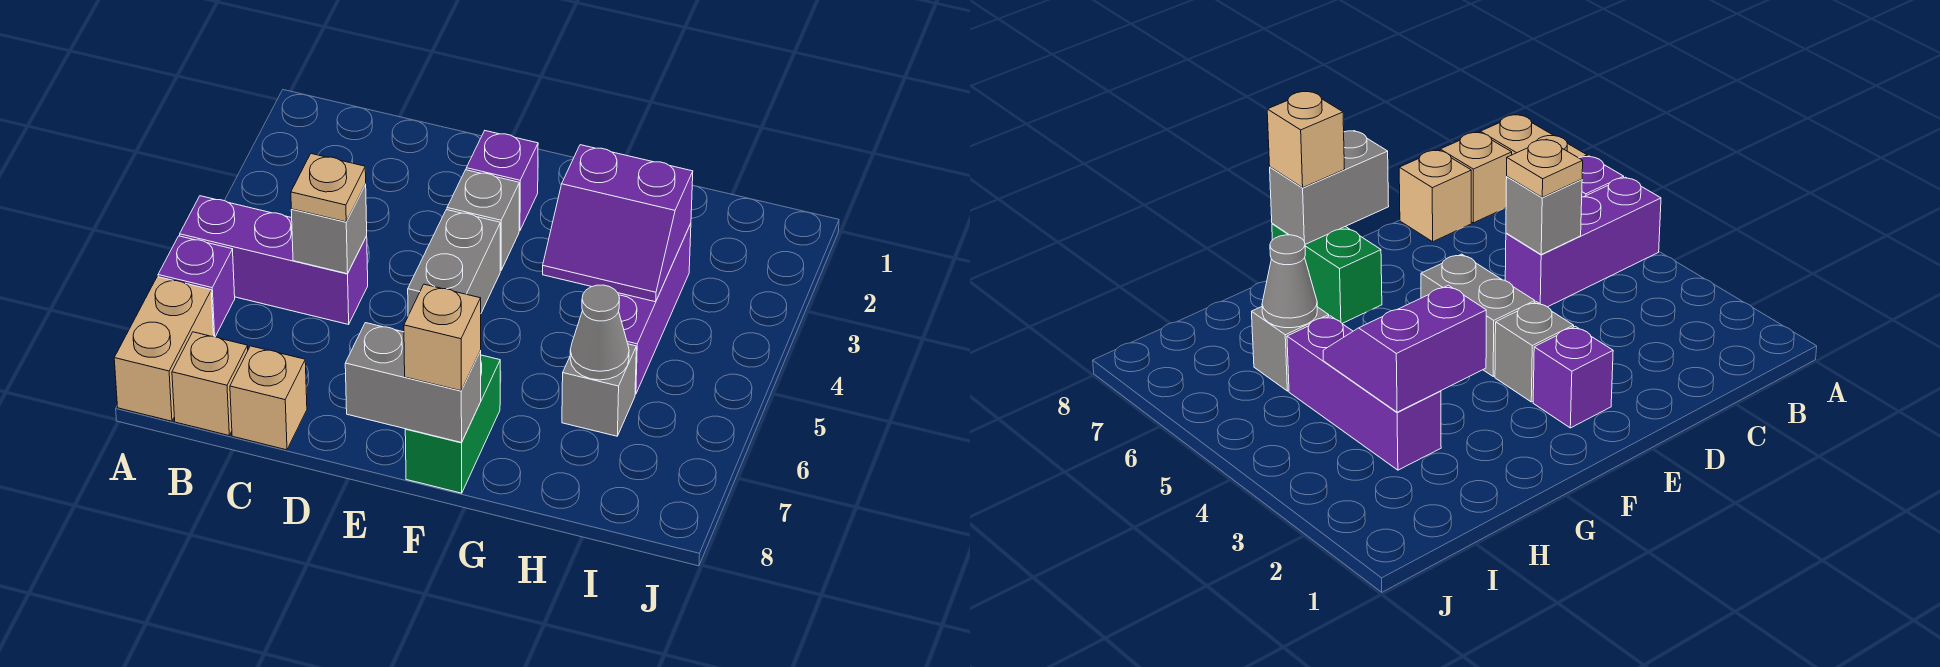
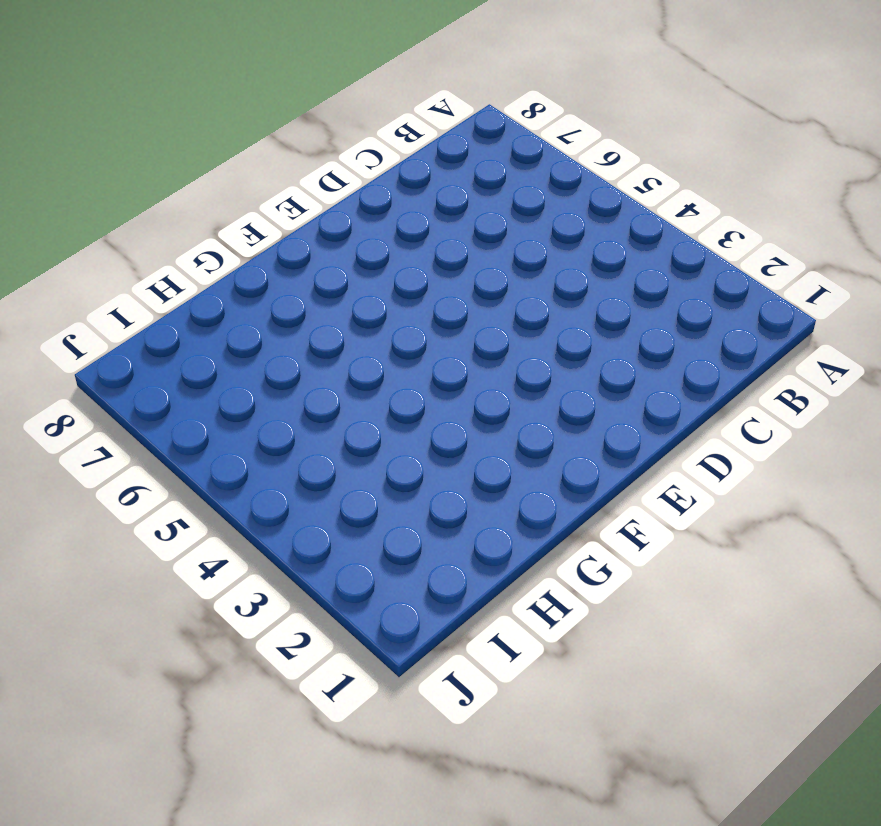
none -> purple 1x3 brick [180,196,368,324]
none -> purple 1x1 brick [158,236,235,337]
none -> tan 1x2 brick [114,277,214,421]

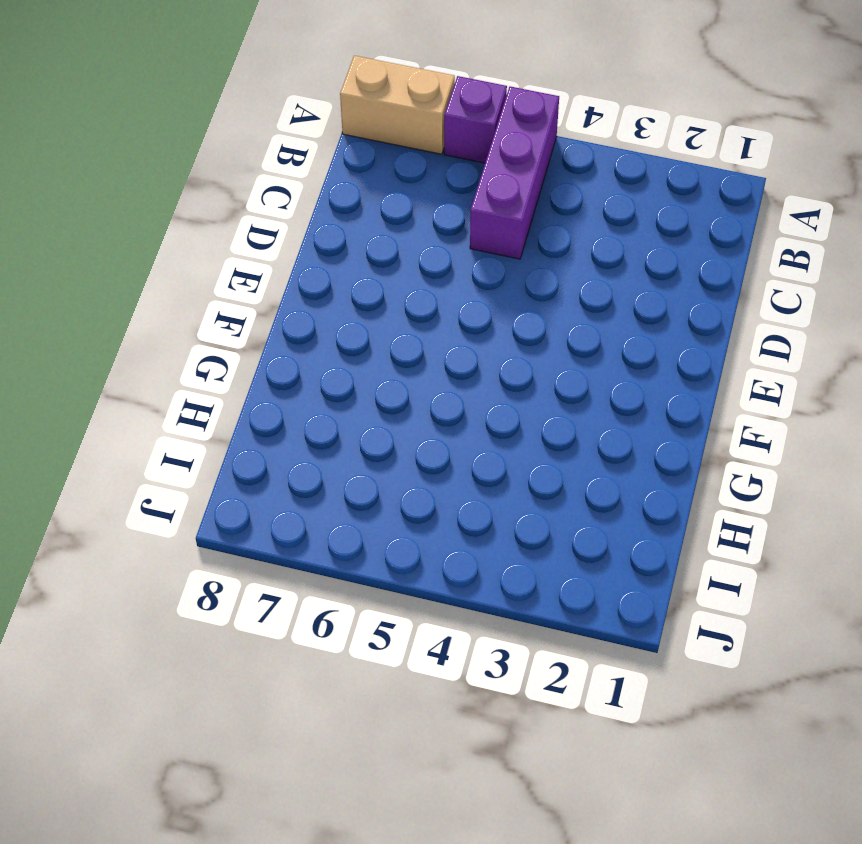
none -> tan 1x1 brick [172,332,248,435]
none -> tan 1x1 brick [230,346,307,450]
none -> purple 1x1 brick [466,131,538,231]

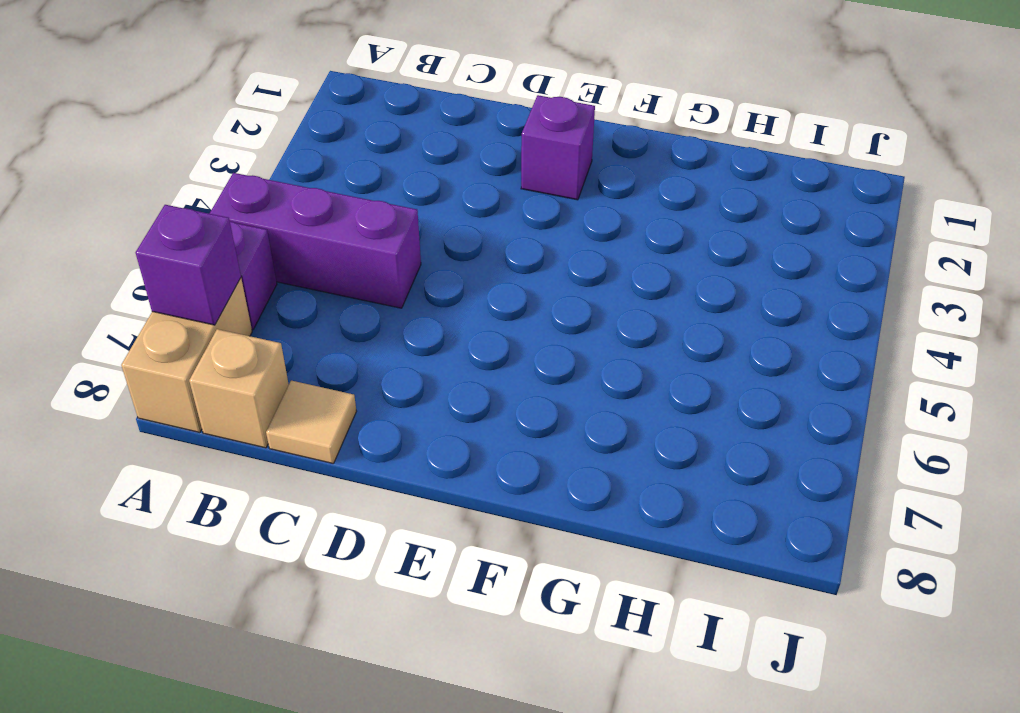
purple 1x1 brick [136,205,241,325] -> none
tan 1x1 tile [266,381,357,464] -> tan 1x1 brick [230,346,307,450]
none -> grey 1x1 brick [447,170,519,271]
none -> grey 1x2 brick [408,210,500,315]
none -> green 1x2 brick [405,355,500,493]

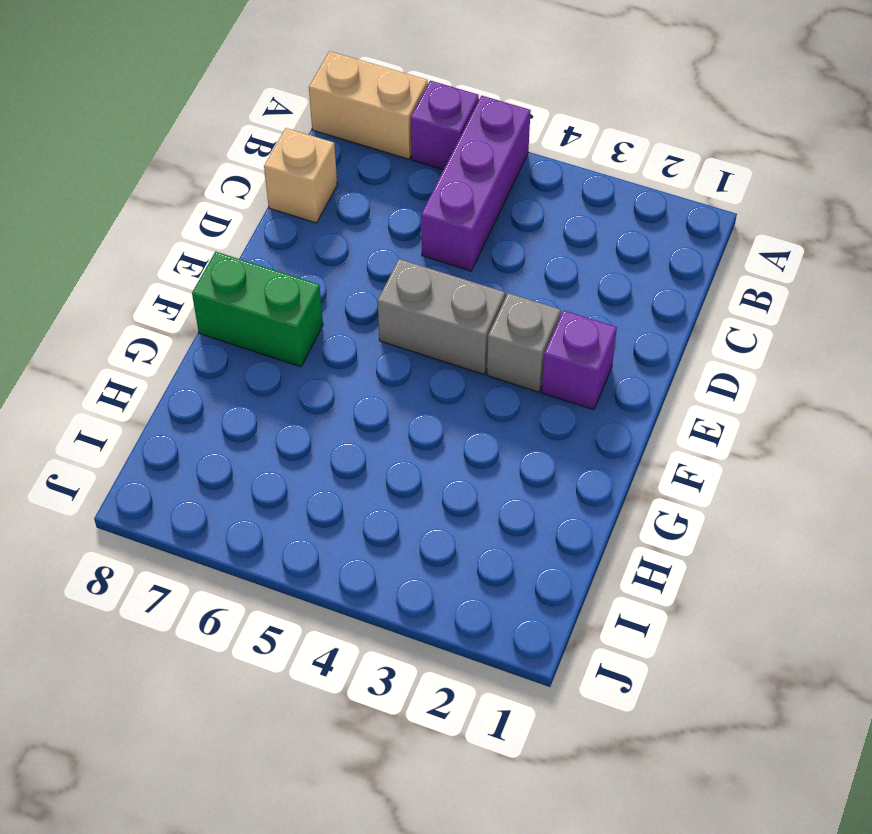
none -> tan 1x1 brick [172,332,248,435]
none -> purple 1x3 brick [618,224,691,394]
none -> grey 1x1 brick [562,344,636,436]

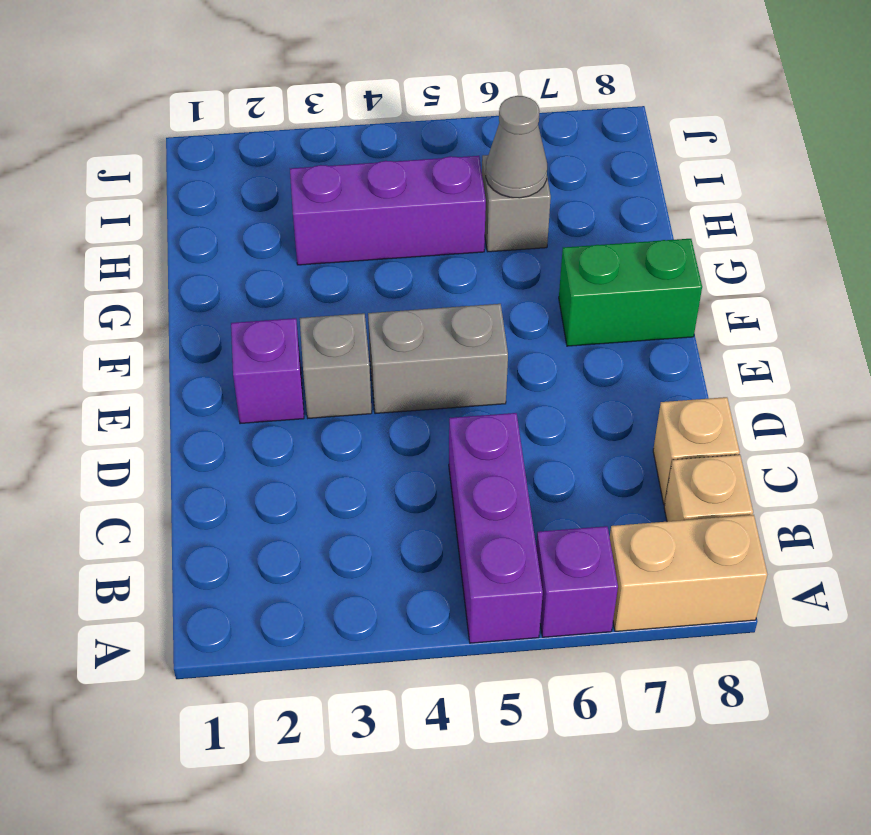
none -> grey 1x1 brick [291,185,367,274]
none -> grey 1x2 brick [345,323,481,442]
none -> purple 2x2 slope [543,145,693,302]

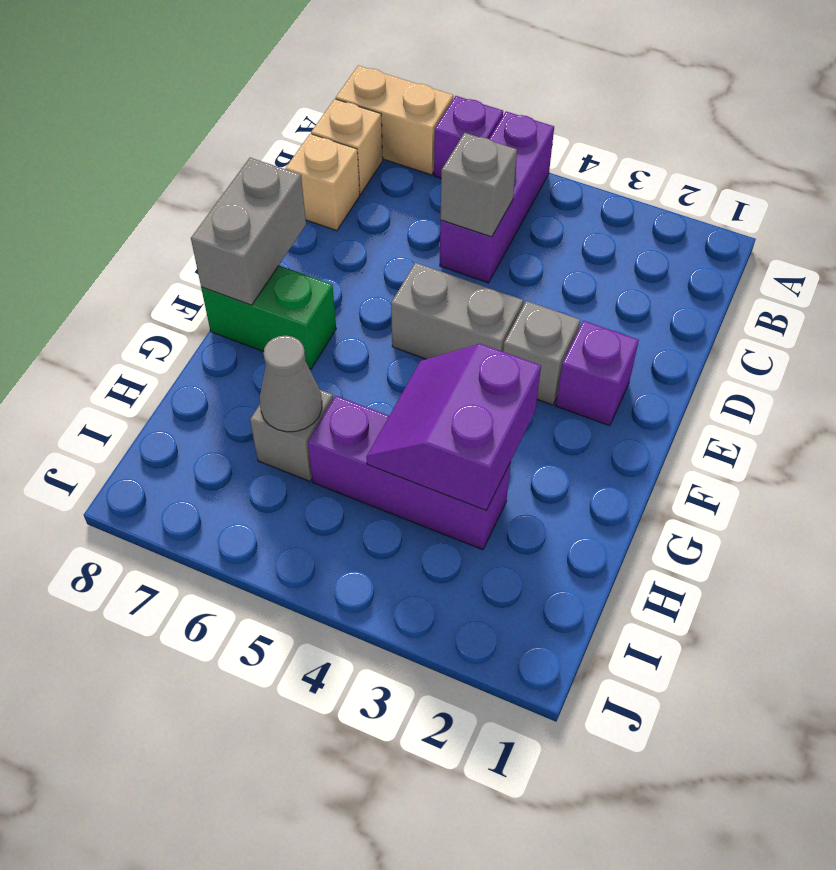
none -> tan 1x1 plate [291,154,366,222]
none -> tan 1x1 brick [404,284,481,391]

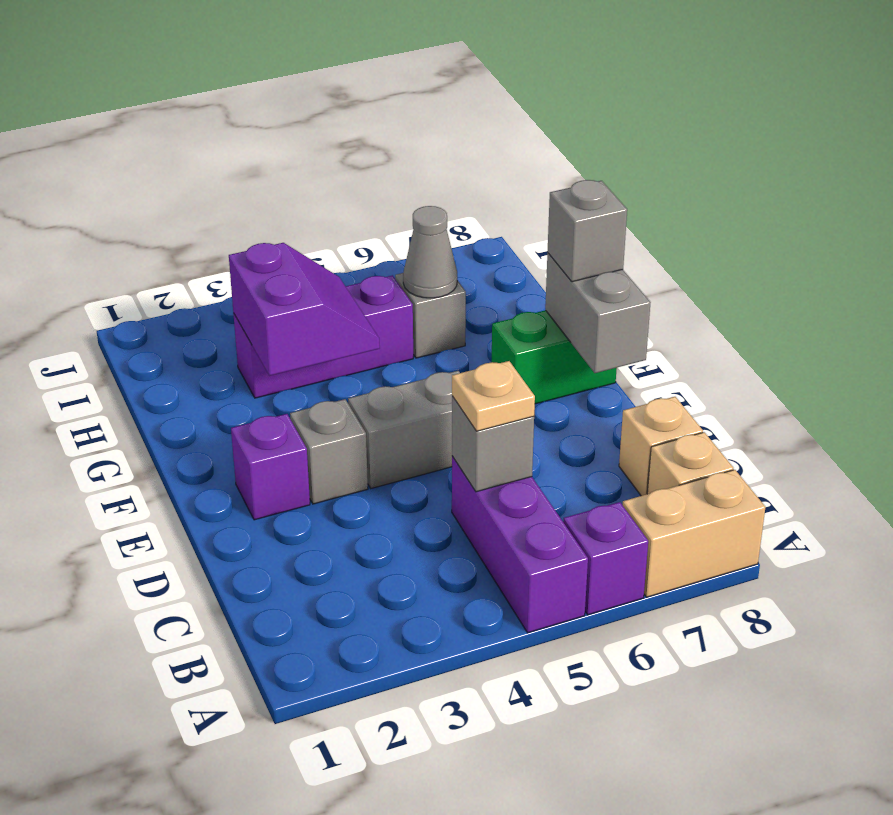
grey 1x1 brick [548,180,627,282] -> tan 1x1 brick [404,284,481,391]

